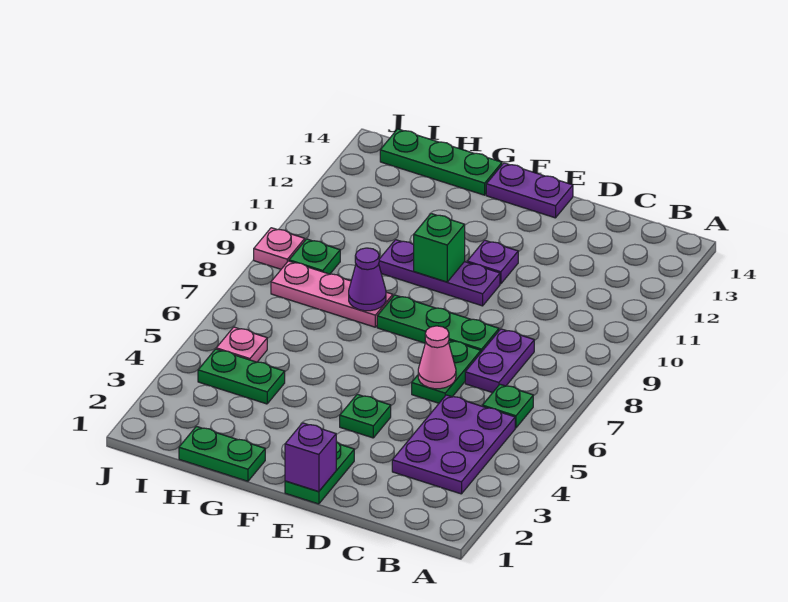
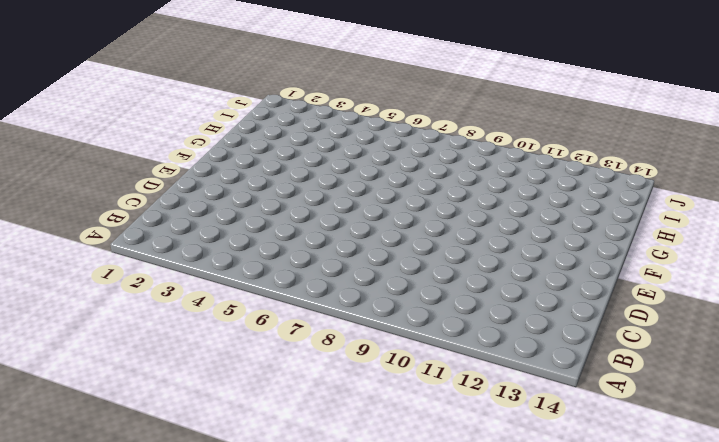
none -> purple 2x3 plate [392,395,515,494]
none -> green 1x1 plate [482,384,533,428]
none -> purple 1x2 plate [465,329,534,393]

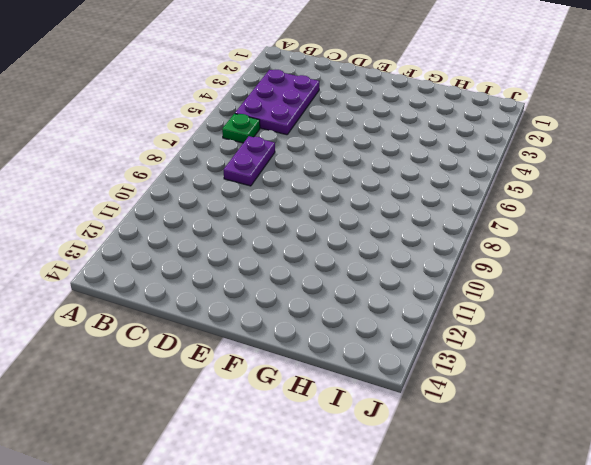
none -> green 1x2 plate [412,340,481,403]
none -> green 1x3 plate [377,295,499,352]
none -> green 1x2 plate [285,442,354,504]

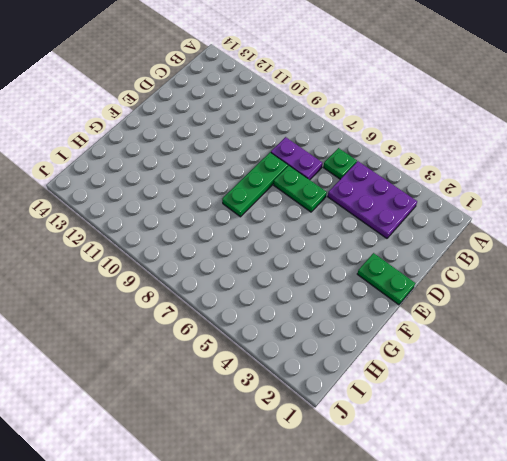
none -> green 1x1 plate [340,394,391,438]
none -> purple 1x3 plate [379,240,500,306]
none -> purple 1x1 plate [467,240,518,284]

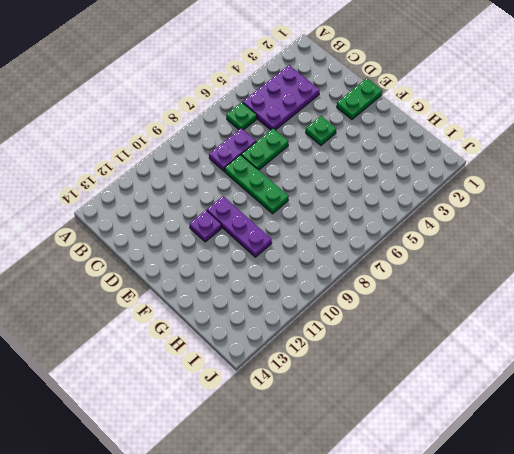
none -> purple 1x2 plate [486,163,573,218]
none -> green 1x2 plate [179,426,265,481]
none -> pink 1x3 plate [271,261,393,327]

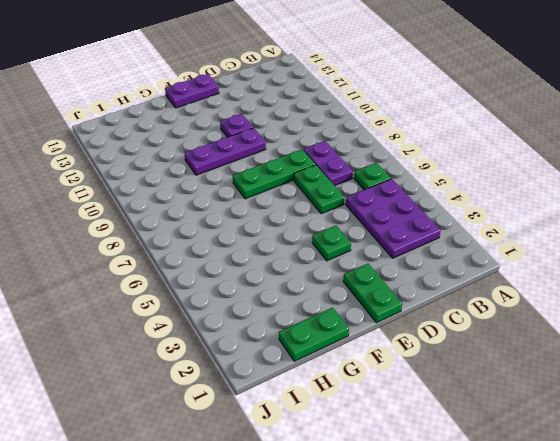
none -> pink 1x3 plate [271,261,393,327]
none -> green 1x3 plate [380,129,502,195]
none -> green 1x2 plate [198,349,285,404]

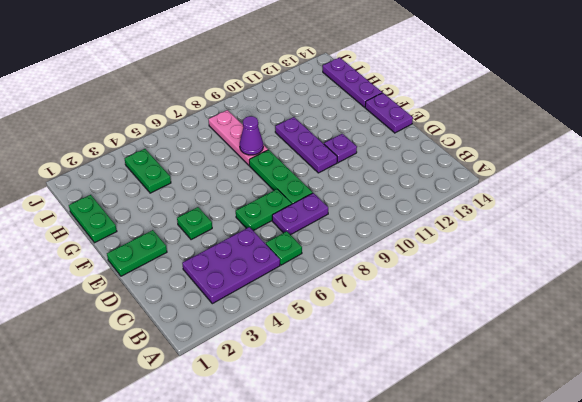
purple 1x3 plate [323,57,382,107] -> green 1x3 plate [380,129,502,195]
none -> pink 1x1 plate [216,327,267,362]
none -> green 1x1 plate [289,239,340,274]
none -> pink 1x1 plate [254,228,305,269]

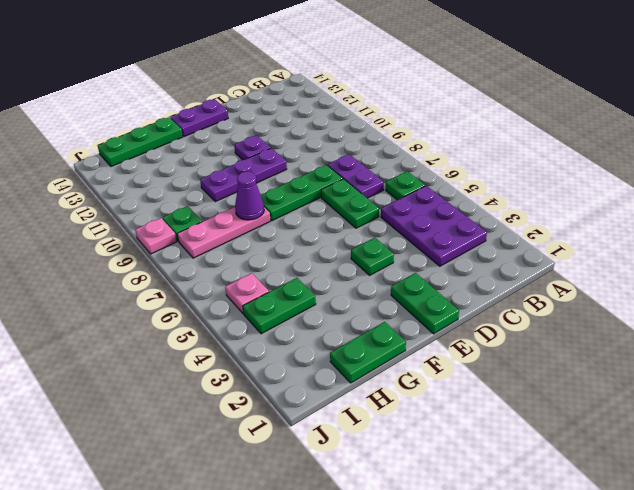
none -> pink 1x1 cone [418,326,456,389]
none -> purple 1x1 brick [285,423,336,492]
none -> green 1x1 brick [413,214,465,282]

